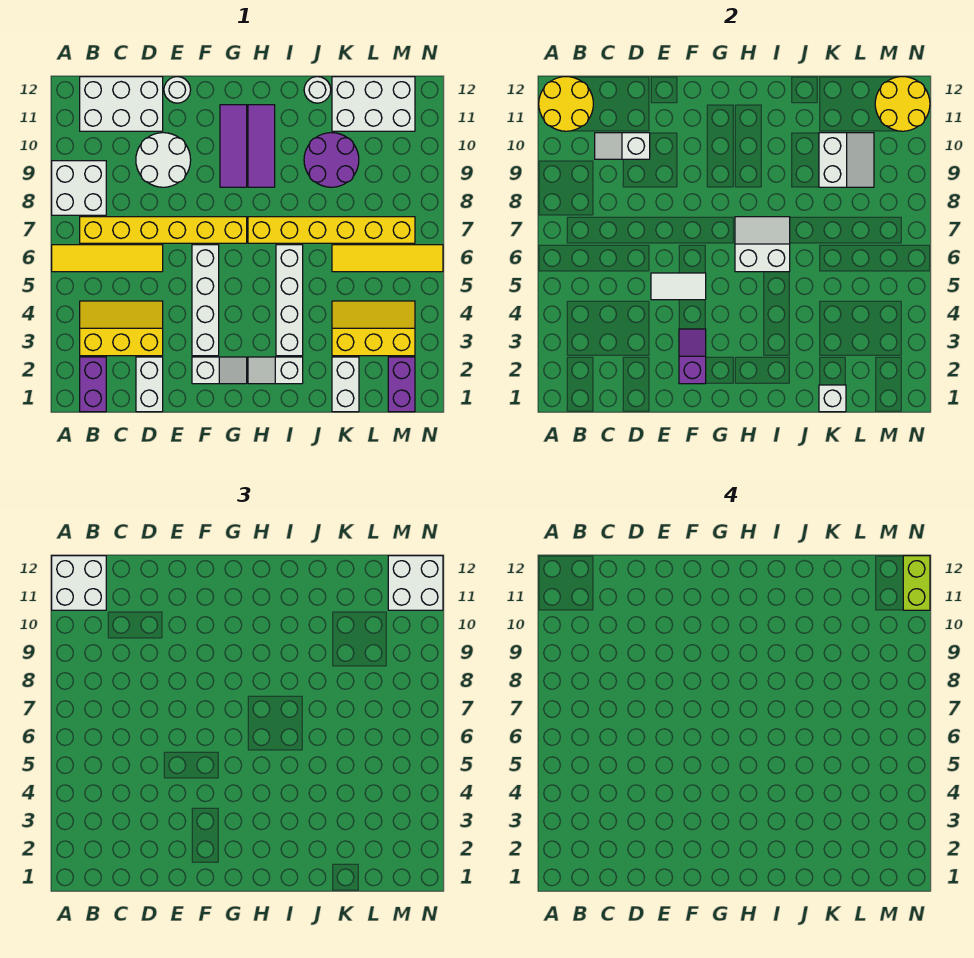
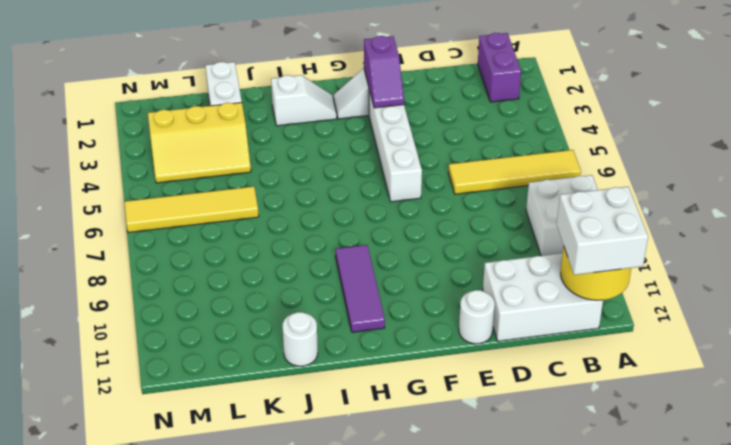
none -> yellow 2x3 slope [80,301,163,356]
none -> yellow 1x6 brick [80,217,247,243]
none -> white 1x2 brick [136,357,163,412]
none -> white 2x2 round brick [136,133,191,187]

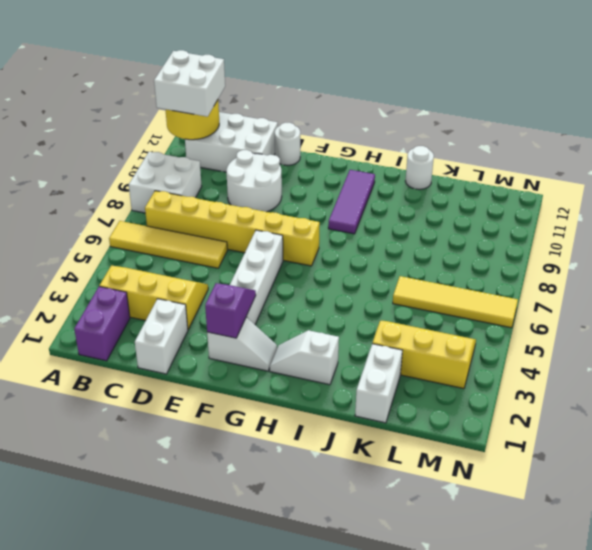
none -> purple 1x3 tile [220,105,247,187]
none -> yellow 1x6 brick [248,217,415,243]
none -> white 1x4 brick [276,245,303,356]
none -> purple 2x2 round brick [304,133,359,187]

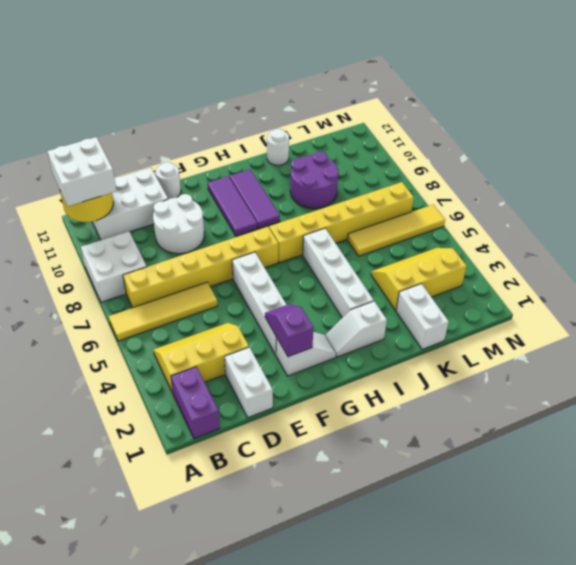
none -> white 2x3 brick [332,77,415,131]
none -> purple 1x2 brick [388,357,415,412]
none -> white 1x2 slope [595,133,650,159]
none -> white 1x2 tile [651,273,706,300]

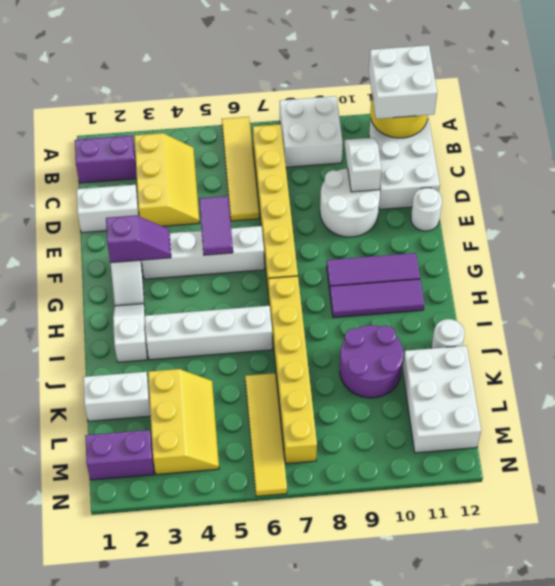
purple 1x2 tile [199,196,233,255] -> white 1x2 tile [651,273,706,300]
none -> white 2x2 slope [735,217,790,272]
none -> white 1x1 brick [819,385,846,412]
none -> white 2x2 slope [819,133,874,187]
none -> yellow 2x2 round brick [875,77,930,131]

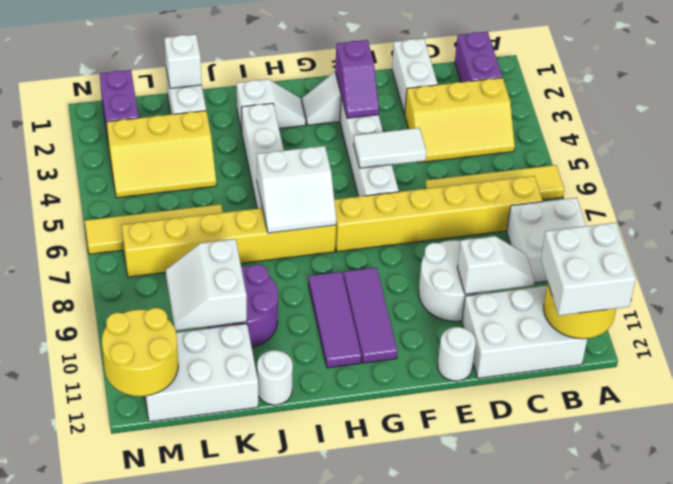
none -> white 2x2 brick [388,556,443,610]
none -> lime 1x2 brick [903,556,930,610]

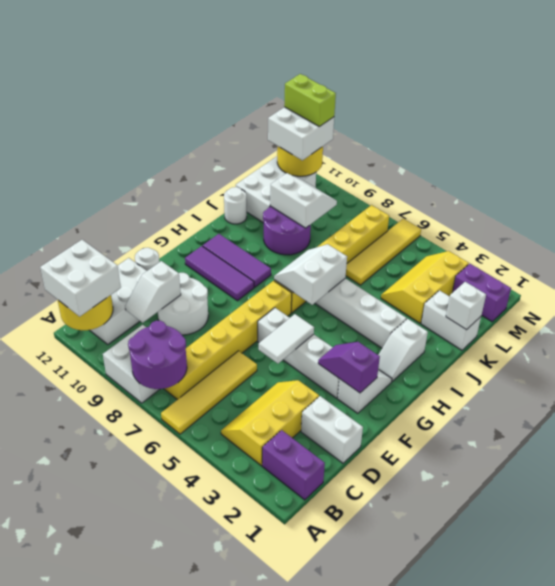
purple 2x2 round brick [128,321,187,389] -> none

